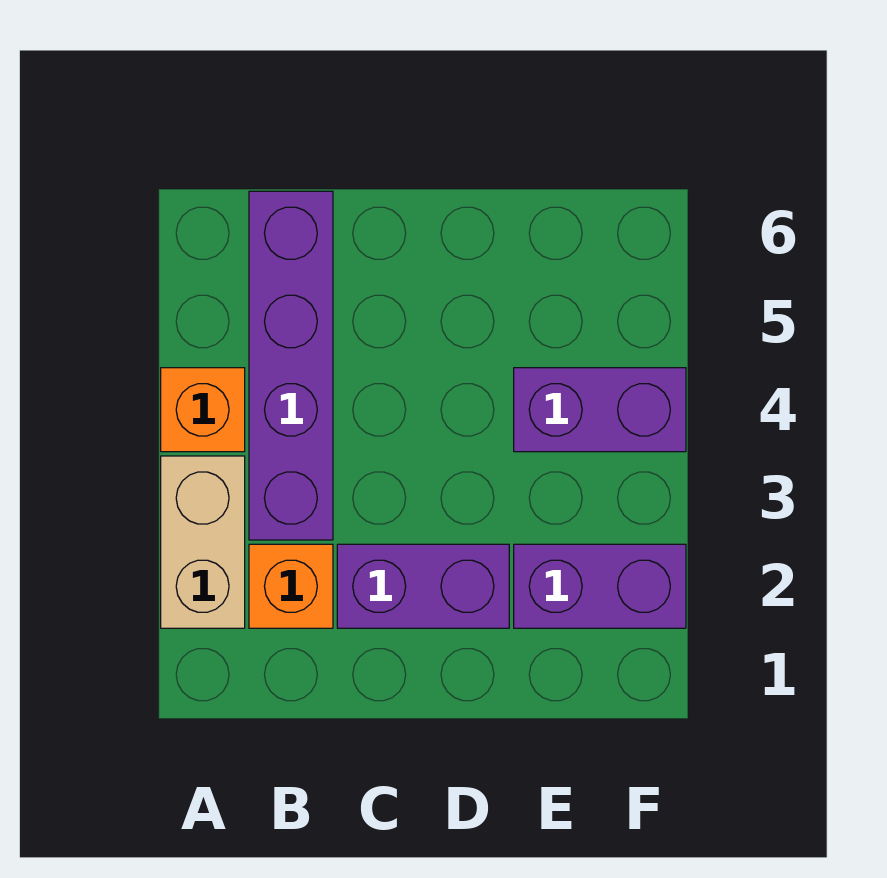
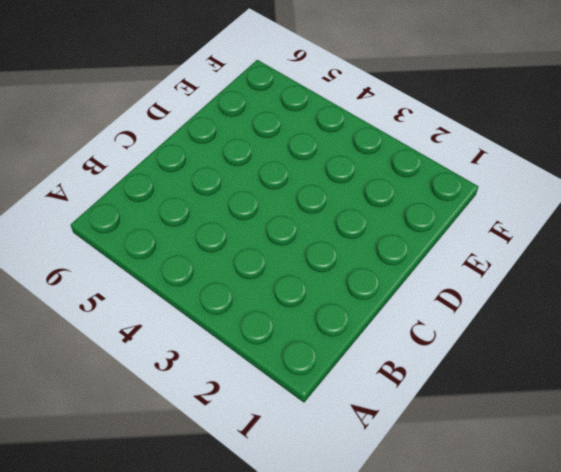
none -> tan 1x2 brick [161,456,245,628]
none -> orange 1x1 brick [161,368,245,452]

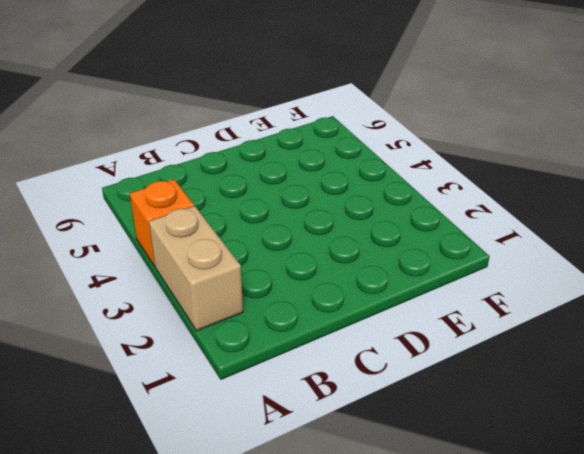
none -> orange 1x1 brick [249,544,333,628]
none -> purple 1x4 brick [249,191,333,540]

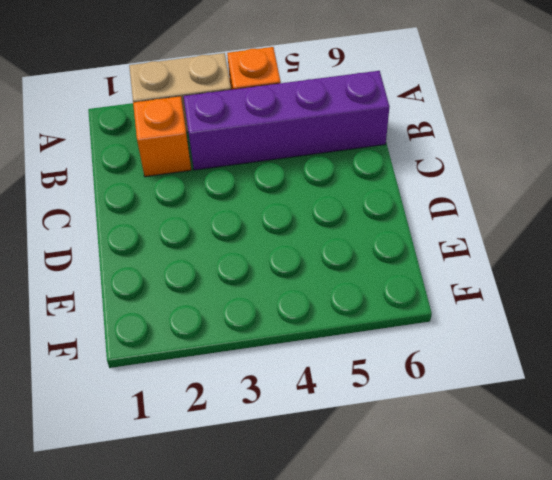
none -> purple 1x2 brick [337,544,509,628]
none -> purple 1x2 brick [514,544,686,628]

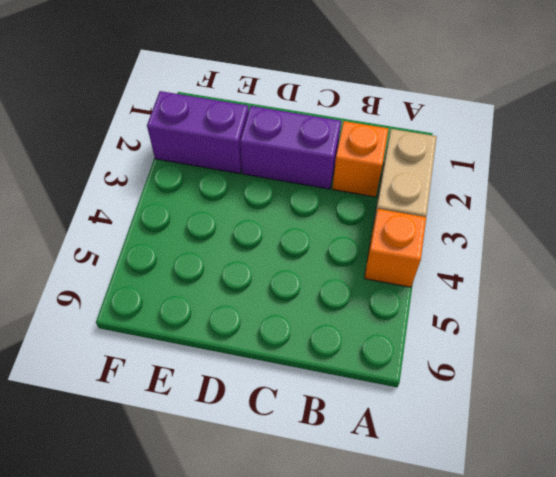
none -> purple 1x4 brick [249,191,333,540]
none -> purple 1x2 brick [514,368,686,452]

